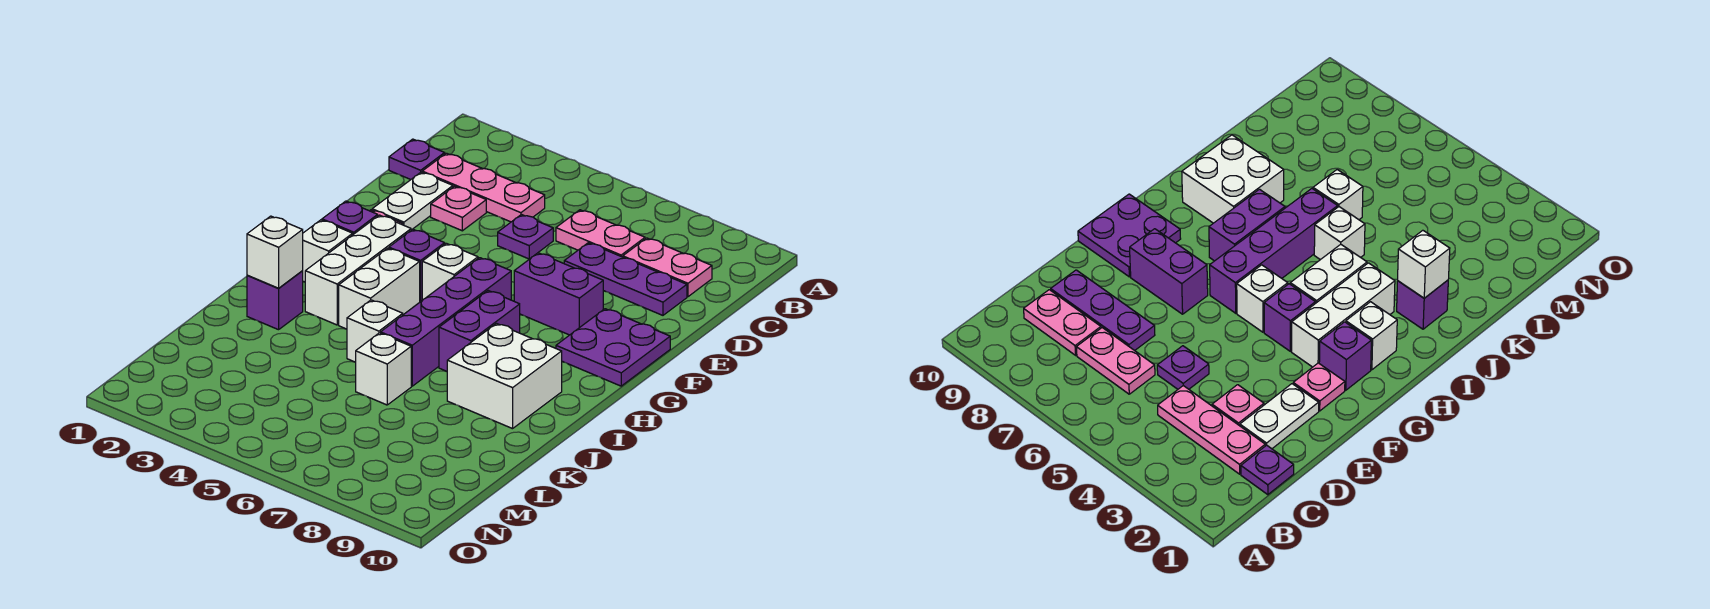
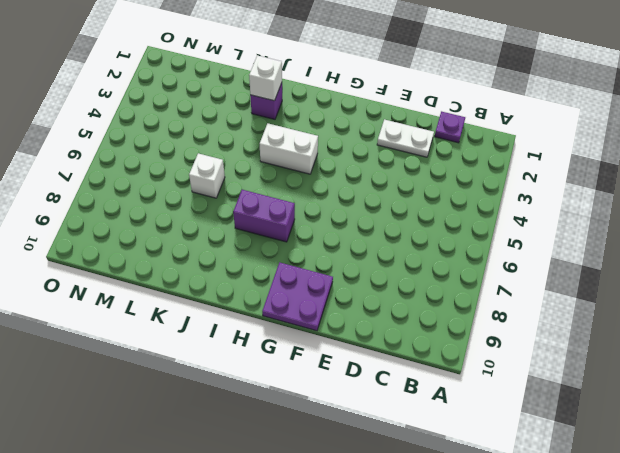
none -> pink 1x3 plate [422,153,545,222]
none -> pink 1x2 plate [556,210,645,257]
none -> pink 1x2 plate [623,238,712,297]

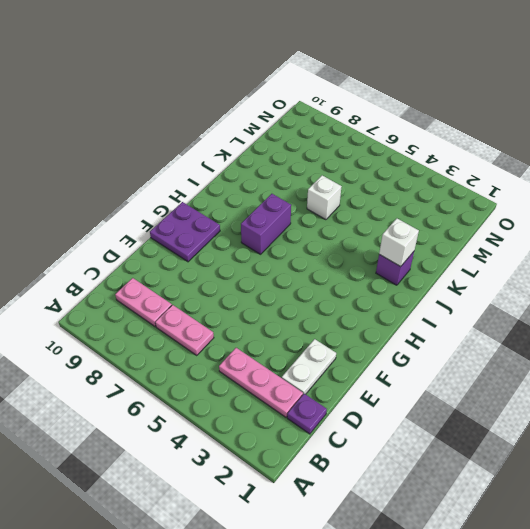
none -> pink 1x1 plate [431,186,486,231]
none -> purple 1x1 plate [498,215,553,259]
none -> purple 1x3 plate [564,243,687,315]

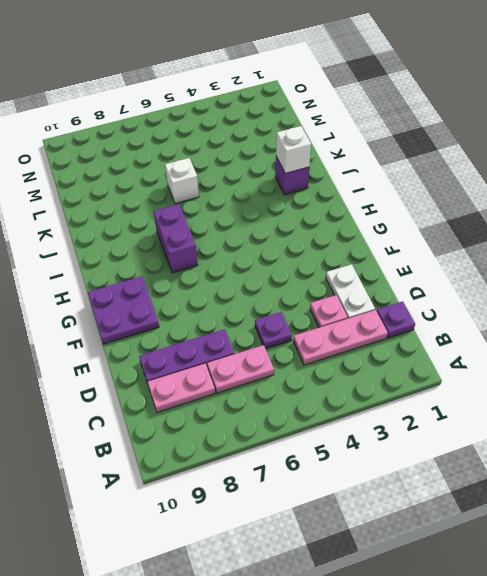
none -> pink 1x1 plate [1293,363,1345,411]
none -> purple 1x2 brick [514,253,603,335]
none -> purple 1x1 brick [322,201,378,234]

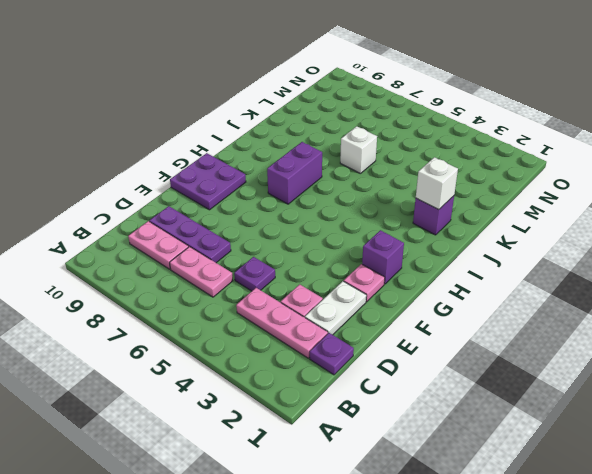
none -> purple 1x2 brick [514,253,603,335]
none -> white 1x3 brick [305,215,411,325]
none -> purple 1x1 brick [389,229,445,301]

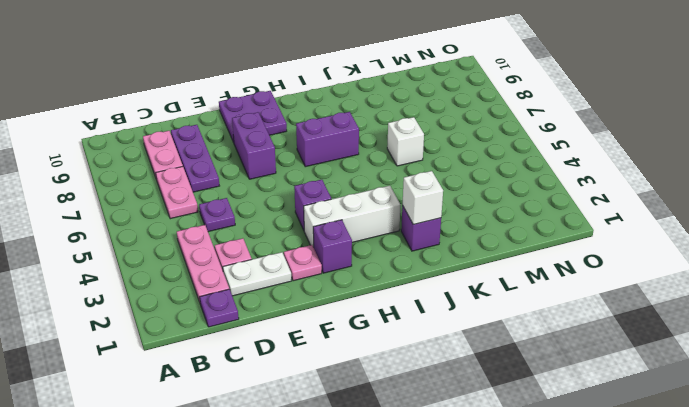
none -> white 1x1 brick [422,243,478,300]
none -> purple 1x4 brick [381,258,511,386]
none -> white 1x1 brick [303,220,353,282]

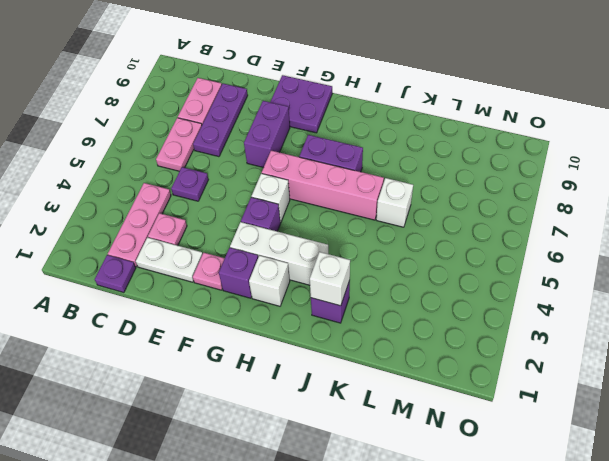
pink 1x4 brick [262,151,384,220] -> purple 1x4 brick [381,258,511,386]
none -> white 1x2 brick [339,248,420,329]
none -> white 2x2 brick [447,324,562,429]
none -> white 1x1 brick [347,300,403,362]

